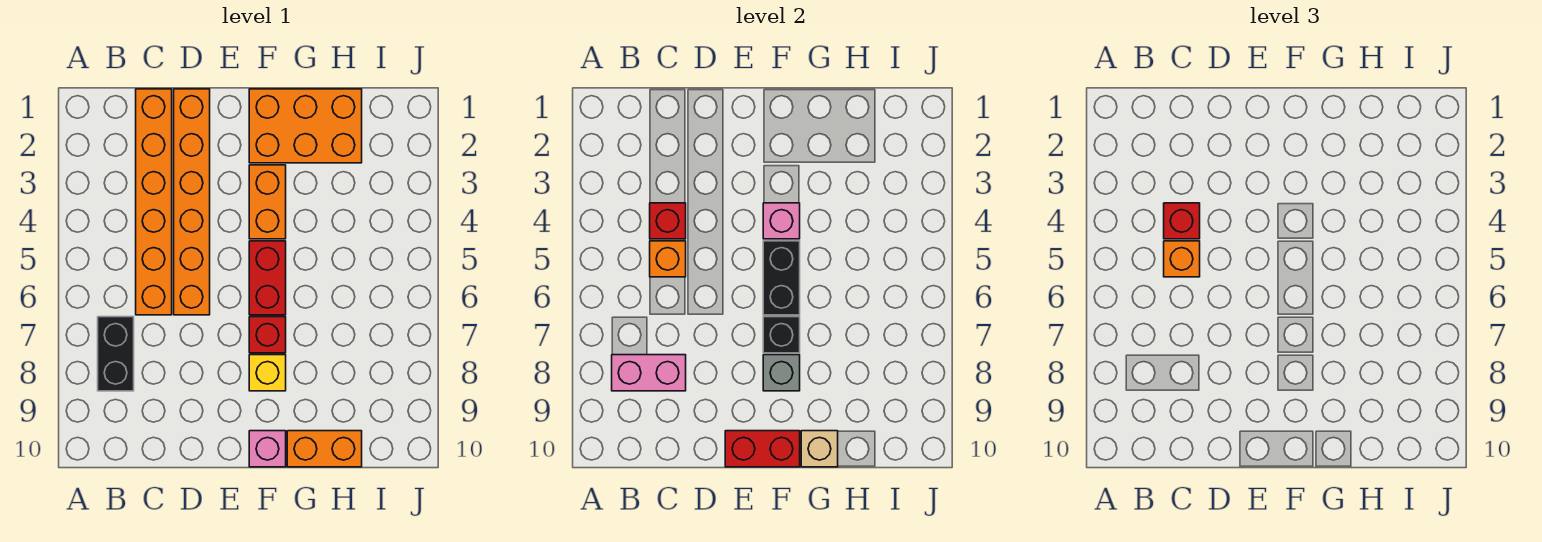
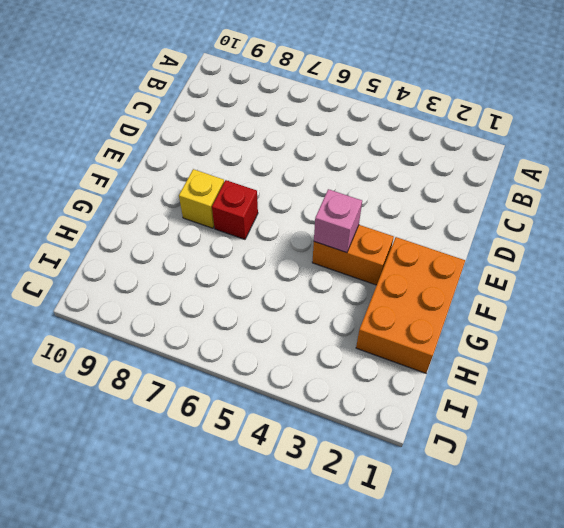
none -> black 1x2 brick [98,317,134,391]
none -> orange 1x6 brick [136,89,172,315]
none -> orange 1x6 brick [174,89,210,315]

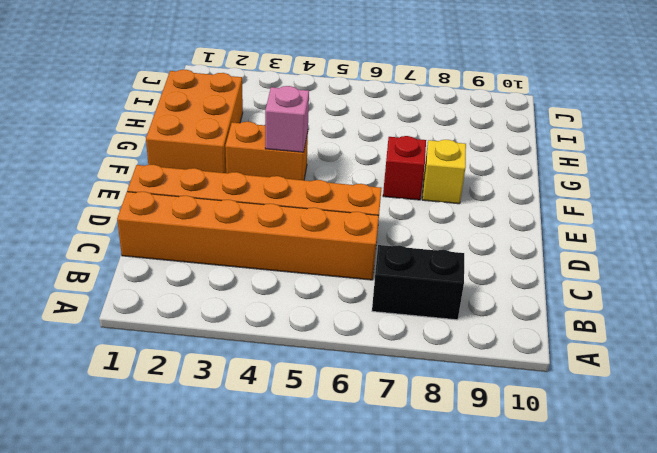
none -> red 1x2 brick [249,241,286,315]
none -> pink 1x1 brick [249,431,286,467]
none -> orange 1x2 brick [287,431,362,467]

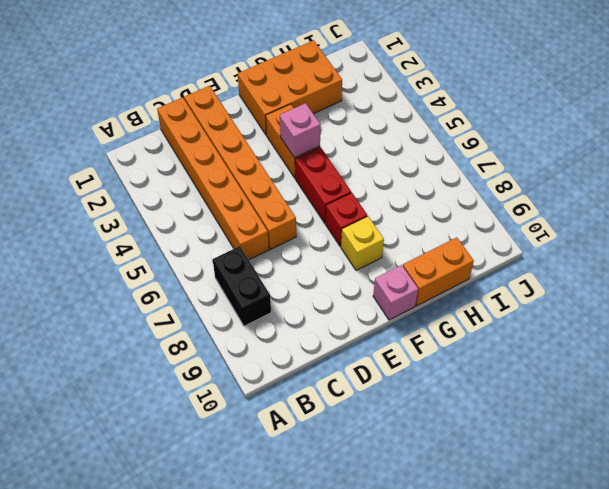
none -> pink 1x2 brick [612,355,686,391]
none -> red 1x1 brick [650,203,686,239]
none -> orange 1x1 brick [650,241,686,277]

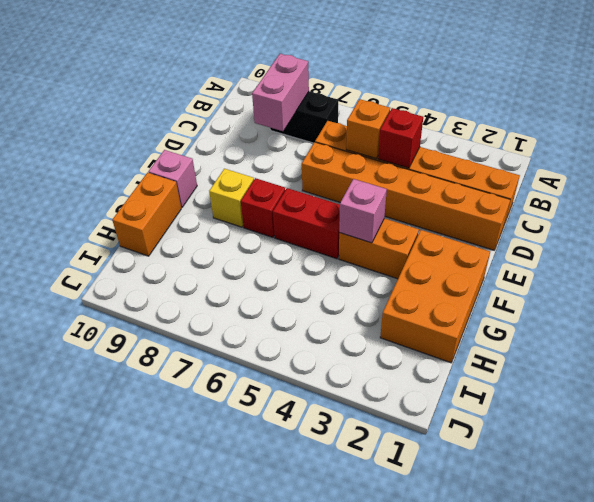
none -> red 1x2 brick [725,431,800,467]
none -> black 1x2 brick [763,241,800,315]
none -> black 1x1 brick [763,317,800,353]

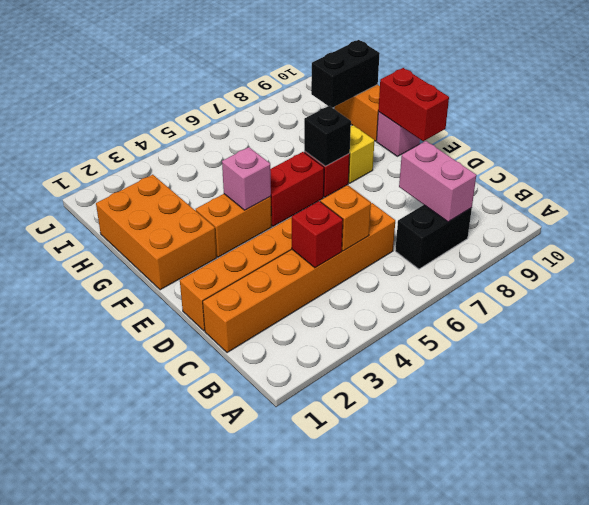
black 1x2 brick [311,40,380,108] -> black 1x2 brick moved to [763,241,800,315]
none -> grey 1x1 brick [763,355,800,391]
none -> tan 1x1 brick [801,431,838,467]
none -> red 1x1 brick [1164,203,1200,239]

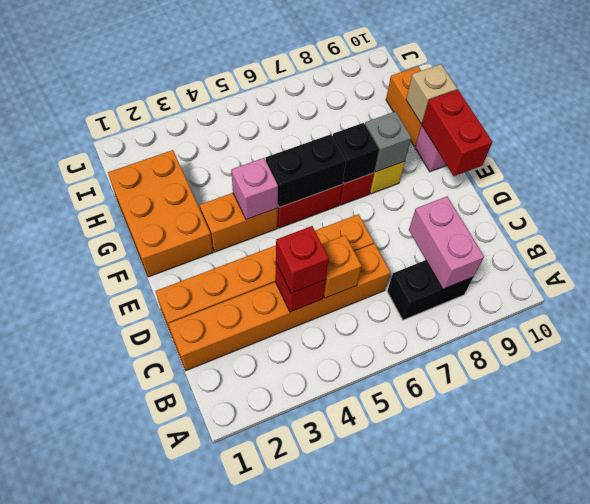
none -> orange 1x1 brick [1164,241,1200,277]

